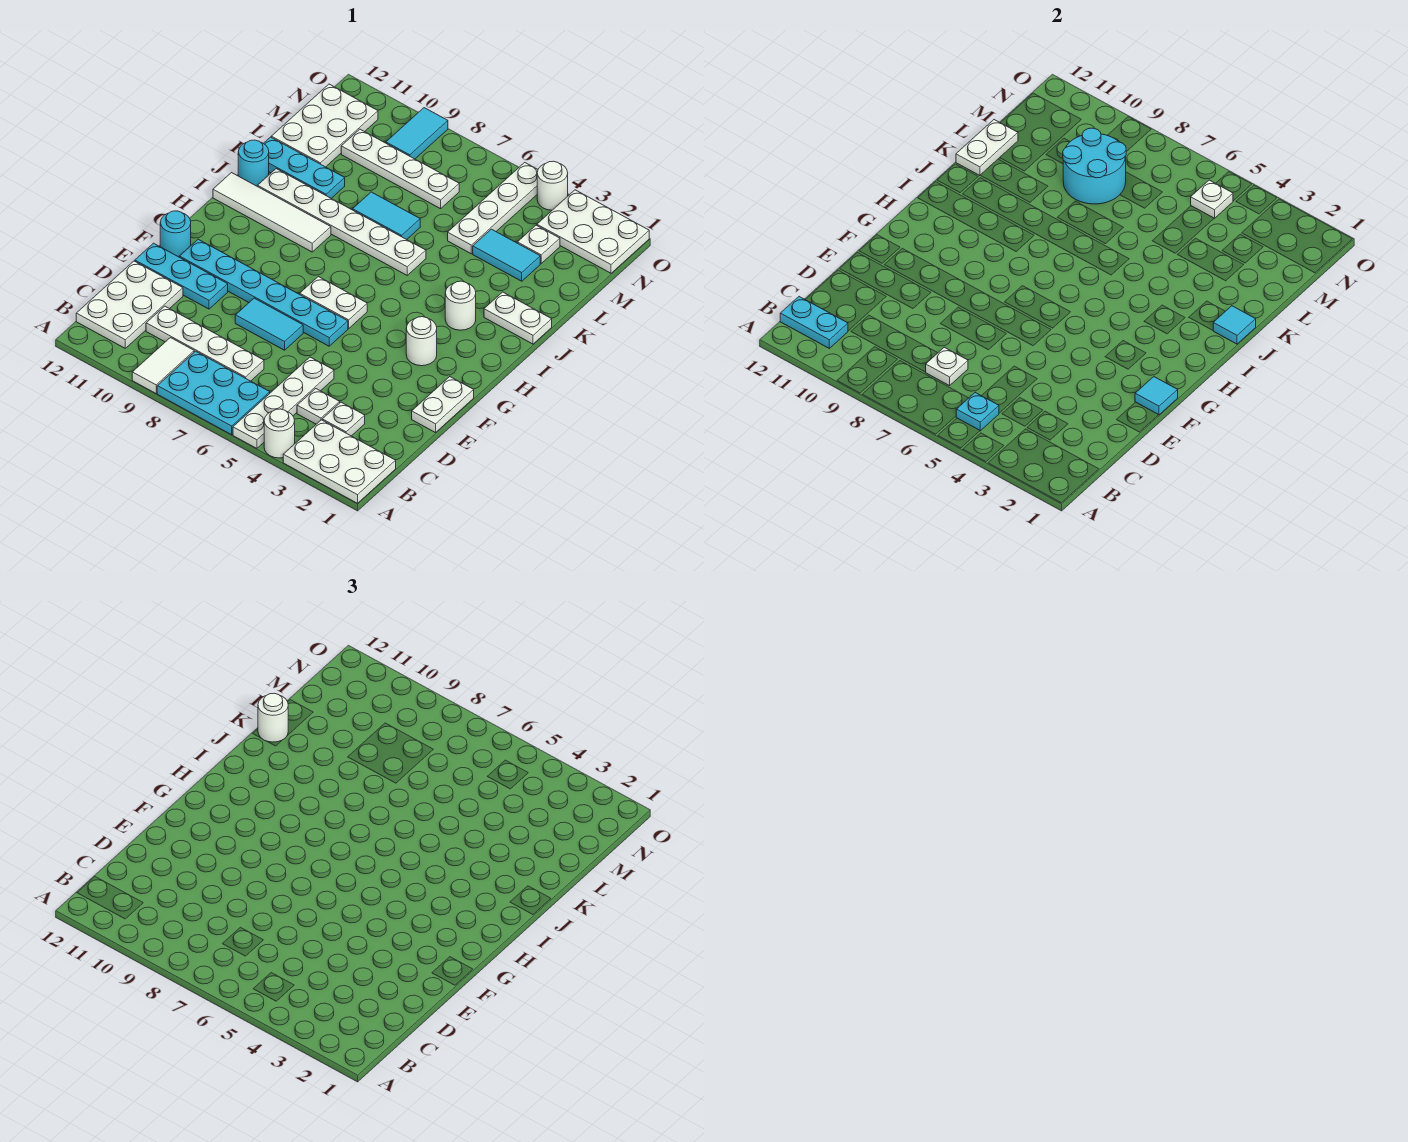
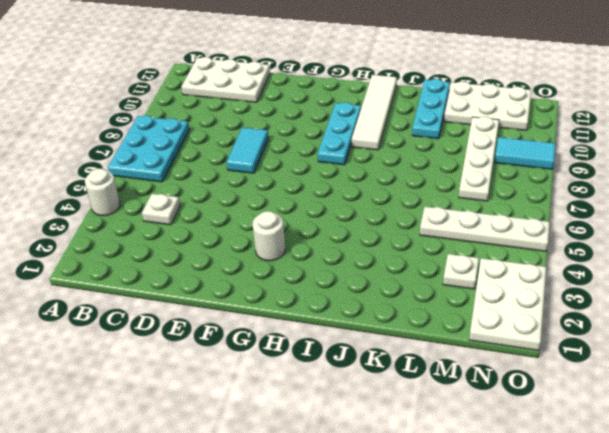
cyan 1x3 plate [318,102,361,165] -> cyan 1x3 plate moved to [135,243,228,309]
none -> white 2x3 plate [283,420,396,503]
none -> white 1x4 plate [233,357,334,448]
none -> white 1x2 tile [132,338,194,393]
none -> white 1x1 plate [322,402,365,436]

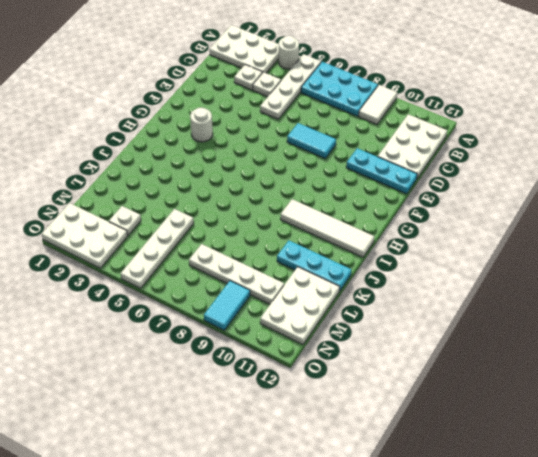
none -> white 1x4 plate [146,306,264,381]
none -> white 1x2 plate [412,377,474,433]
none -> cyan 1x6 plate [180,239,348,346]
none -> cyan 1x1 round brick [160,211,191,257]

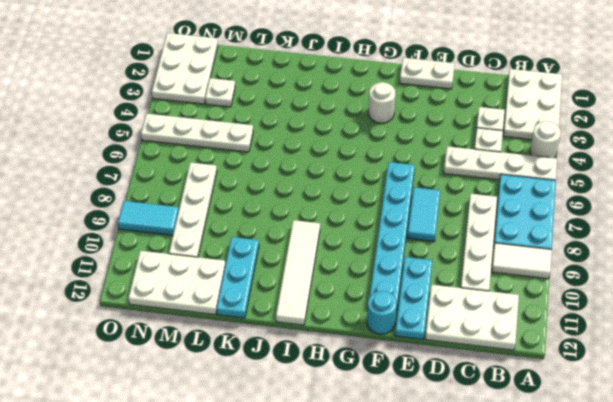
none -> white 1x2 plate [300,277,367,328]
none -> white 1x1 round brick [445,281,476,330]
none -> white 1x2 plate [484,292,552,344]
none -> white 1x6 plate [258,169,426,275]

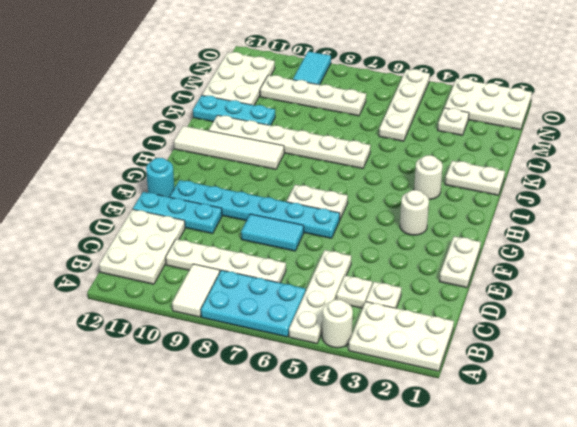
none -> cyan 1x1 round brick [238,140,269,186]
none -> cyan 1x2 tile [353,192,420,240]
none -> cyan 1x2 tile [473,229,540,281]
none -> white 1x1 round brick [537,161,568,210]

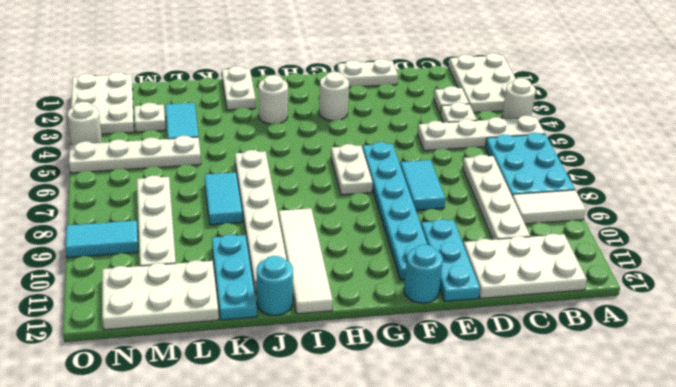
none -> cyan 1x1 plate [956,393,999,431]
none -> cyan 1x2 plate [780,297,848,348]
none -> white 1x1 plate [926,347,968,386]
none -> cyan 1x1 tile [1135,377,1178,415]

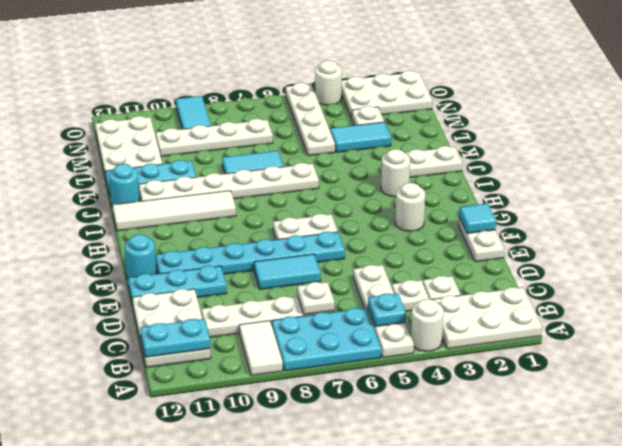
none -> cyan 1x1 tile [1213,306,1256,344]
none -> white 1x2 plate [956,120,1018,176]
none -> cyan 2x2 round brick [1063,128,1126,204]
none -> white 1x1 plate [1191,180,1233,218]

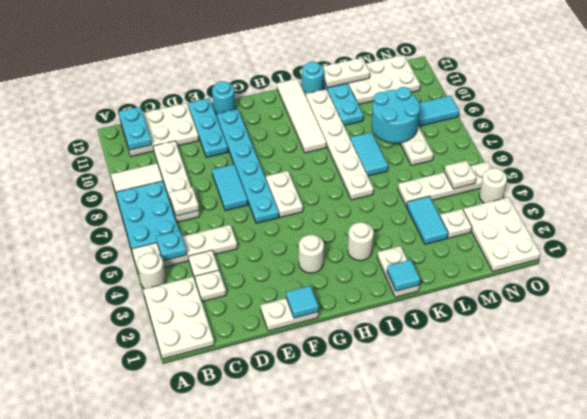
none -> white 1x1 round brick [258,693,288,742]

